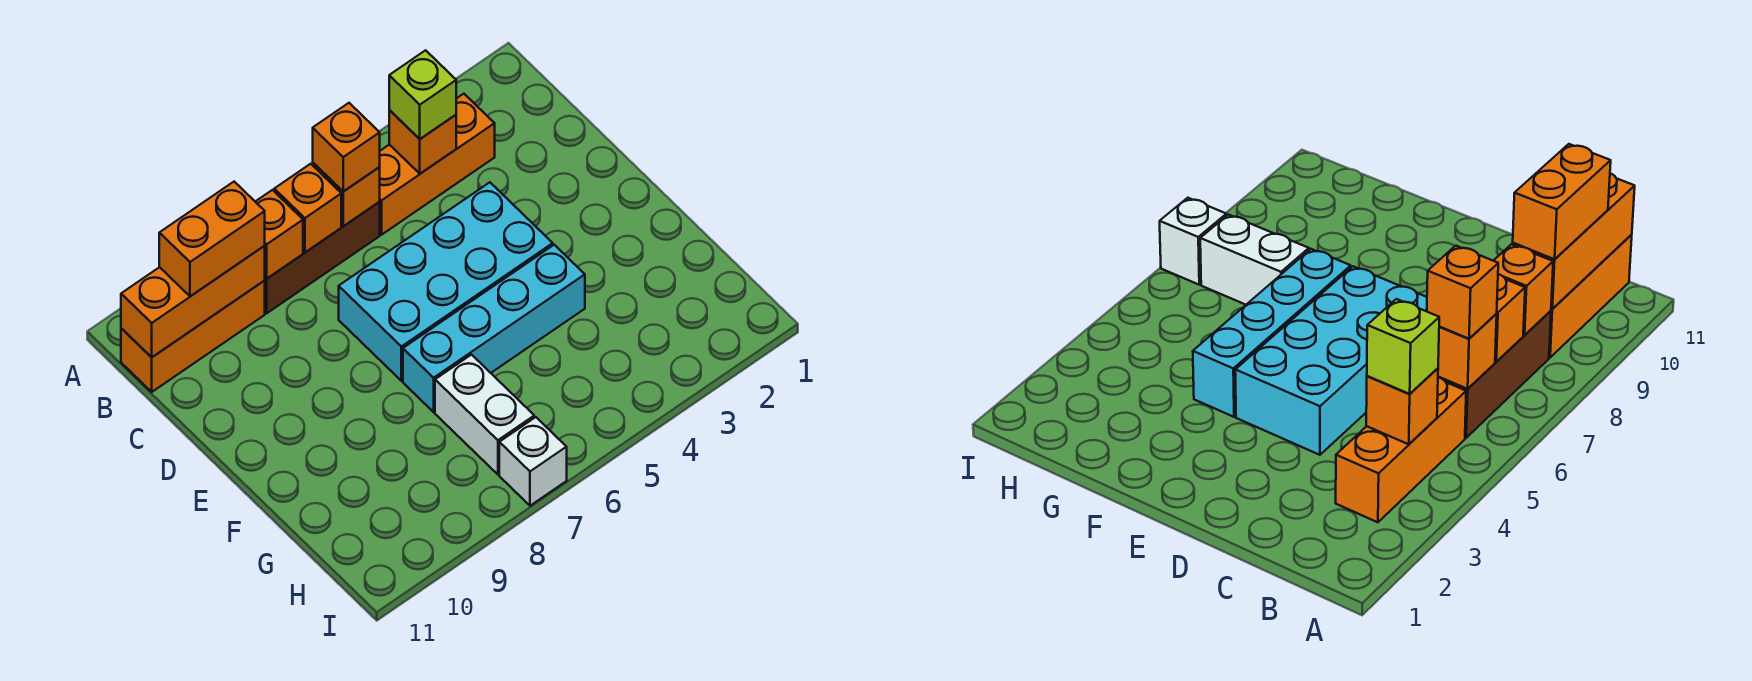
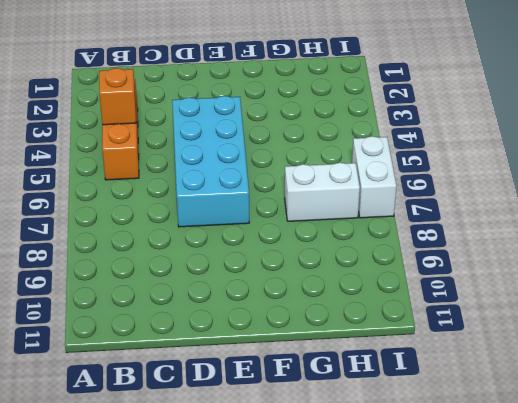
white 1x2 brick [352,136,397,218] -> white 1x1 brick [499,417,567,506]
none -> brown 1x3 brick [264,202,380,313]
none -> orange 1x3 brick [121,281,265,392]
none -> cyan 1x4 brick [403,245,585,412]

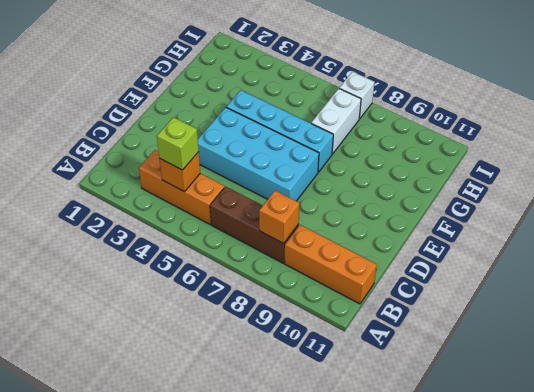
none -> orange 1x1 brick [313,163,380,226]
none -> orange 1x1 brick [274,164,341,252]
none -> orange 1x3 brick [121,246,265,357]

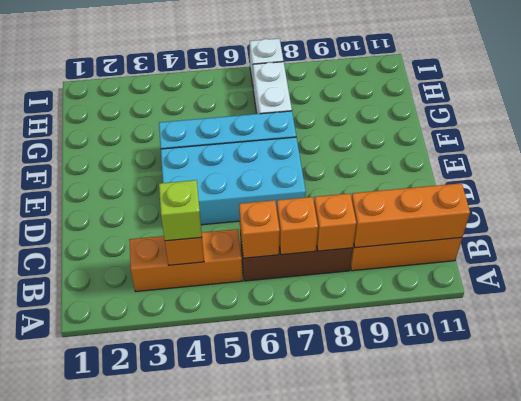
none -> orange 1x1 brick [313,103,380,192]
none -> orange 1x2 brick [159,182,265,296]

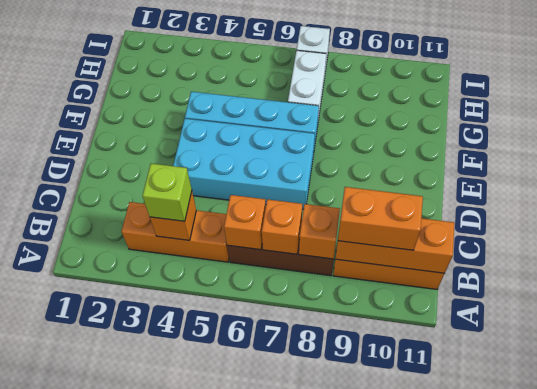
none -> orange 1x1 brick [313,103,380,192]

